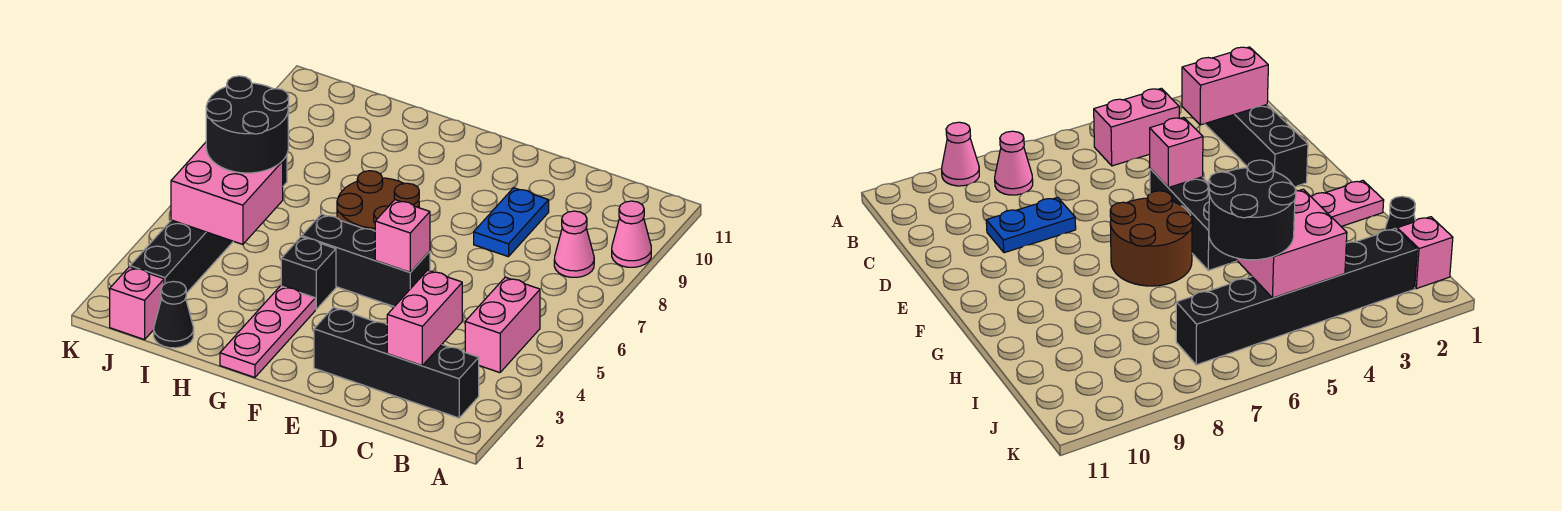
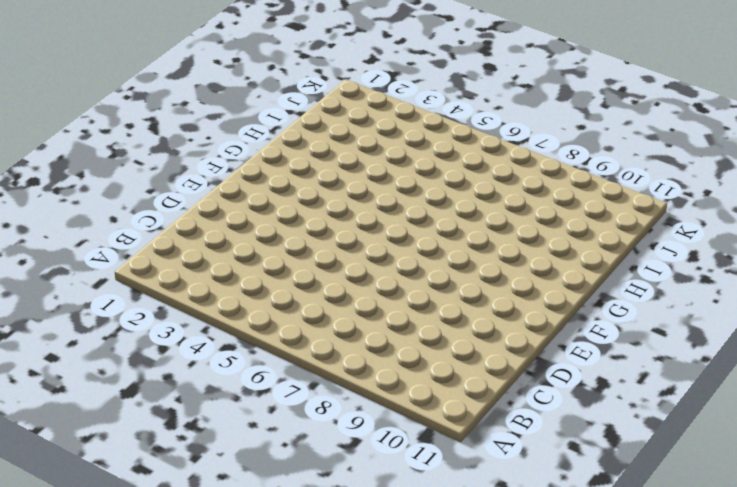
none -> pink 1x1 cone [612,201,651,267]
none -> black 1x4 brick [314,307,479,418]
none -> pink 1x2 brick [465,277,540,373]

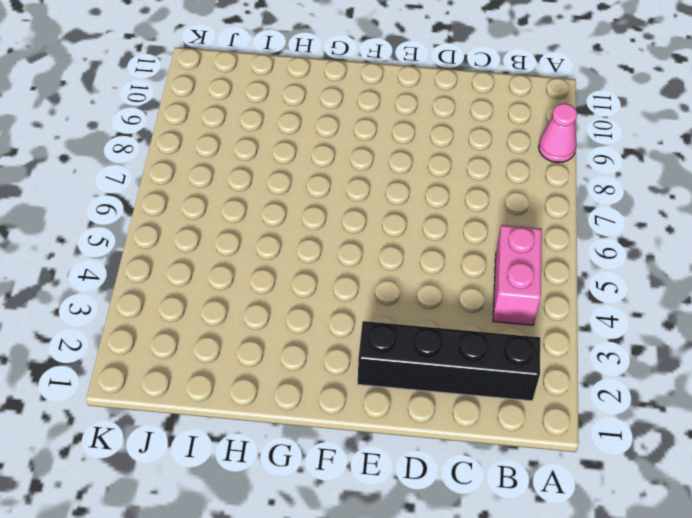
none -> pink 1x1 cone [554,211,594,277]
none -> blue 1x2 plate [474,188,549,257]
none -> black 1x3 brick [302,214,430,307]

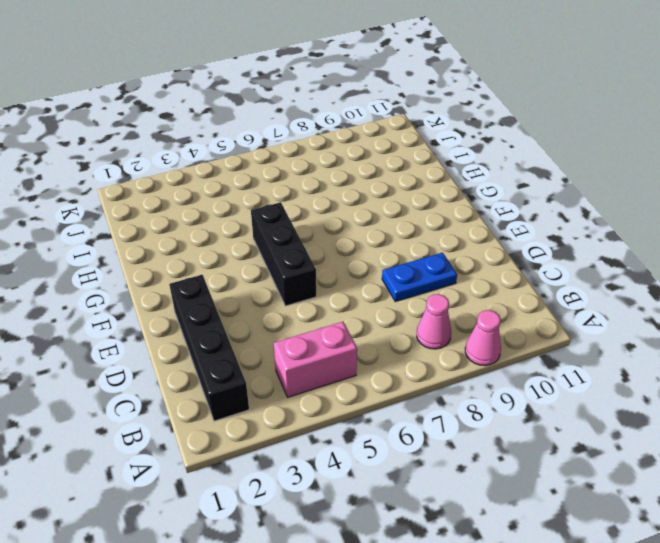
none -> brown 2x2 round brick [337,171,419,231]
none -> pink 1x3 plate [220,286,315,378]
none -> black 1x1 brick [281,237,336,309]

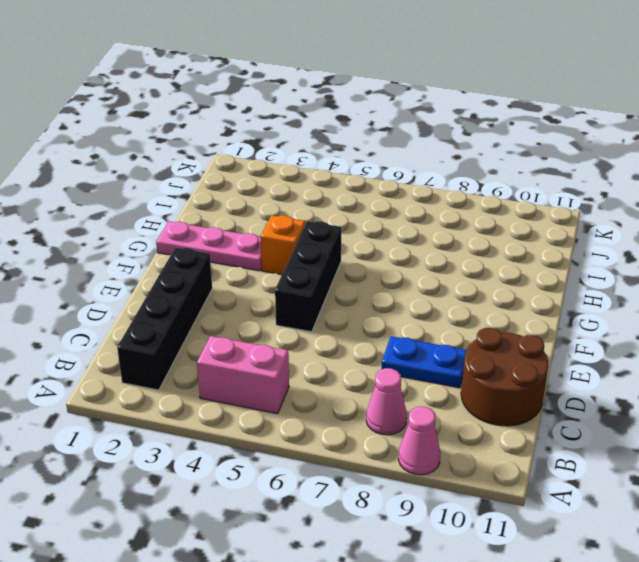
brown 2x2 round brick [461,328,548,426] -> brown 2x2 round brick moved to [337,171,419,231]
orange 1x1 brick [261,215,305,275] -> black 1x1 brick [281,237,336,309]
none -> black 1x1 cone [154,281,194,348]
none -> pink 1x1 brick [110,267,164,340]
none -> black 1x6 brick [130,155,287,293]

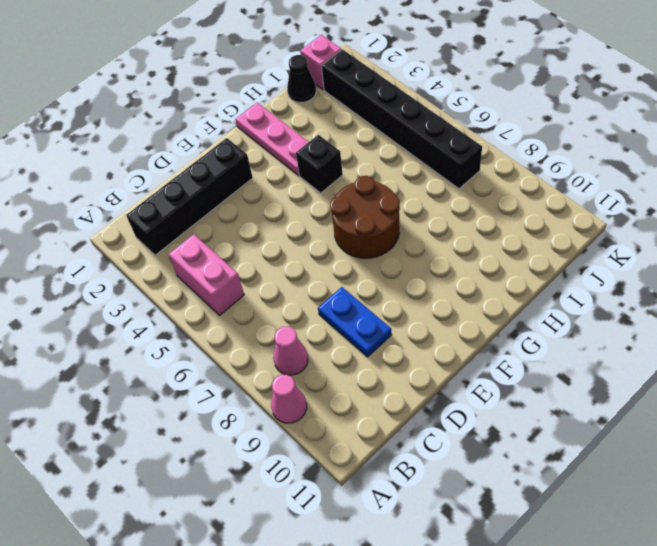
none -> black 1x3 brick [302,214,430,307]
none -> pink 1x2 brick [387,270,462,365]
none -> pink 1x1 brick [375,200,430,272]

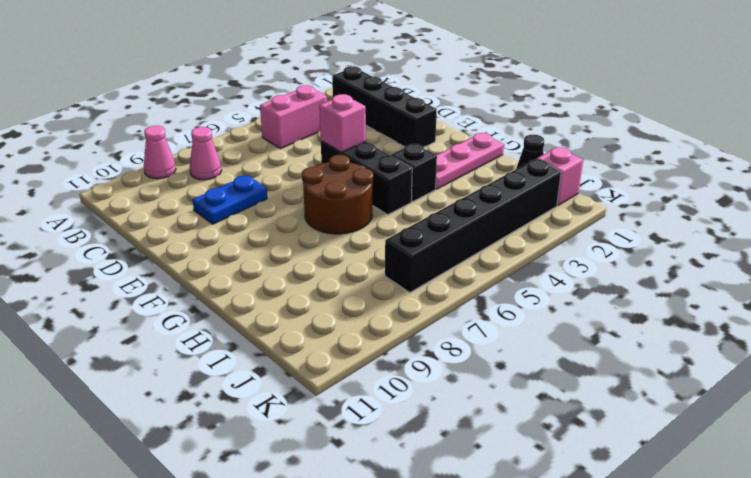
none -> pink 1x2 brick [387,270,462,365]
none -> pink 2x2 brick [171,142,283,244]
none -> black 2x2 round brick [206,76,289,173]

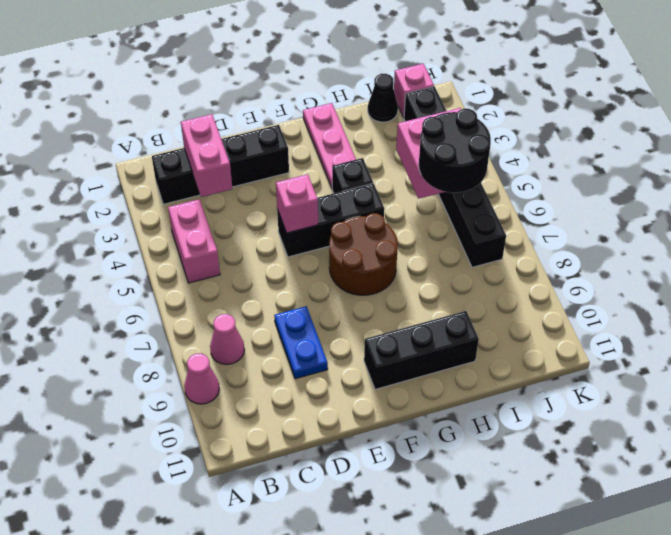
black 1x3 brick [364,311,479,389] -> none

